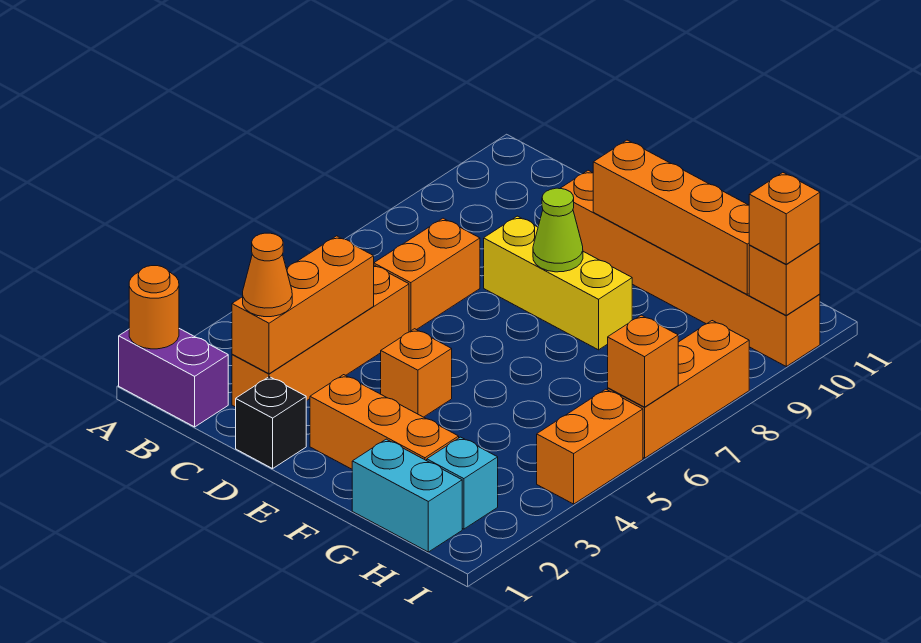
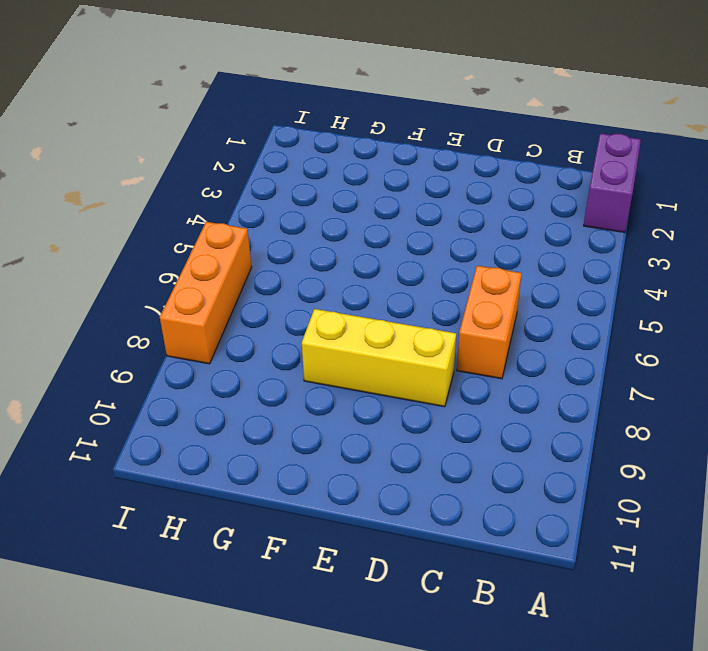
purple 1x2 brick [584,133,641,232] -> purple 1x2 brick turned to [119,329,228,427]
none -> orange 1x4 brick [232,265,409,407]
none -> black 1x1 brick [236,377,306,469]
none -> orange 1x6 brick [560,170,820,366]

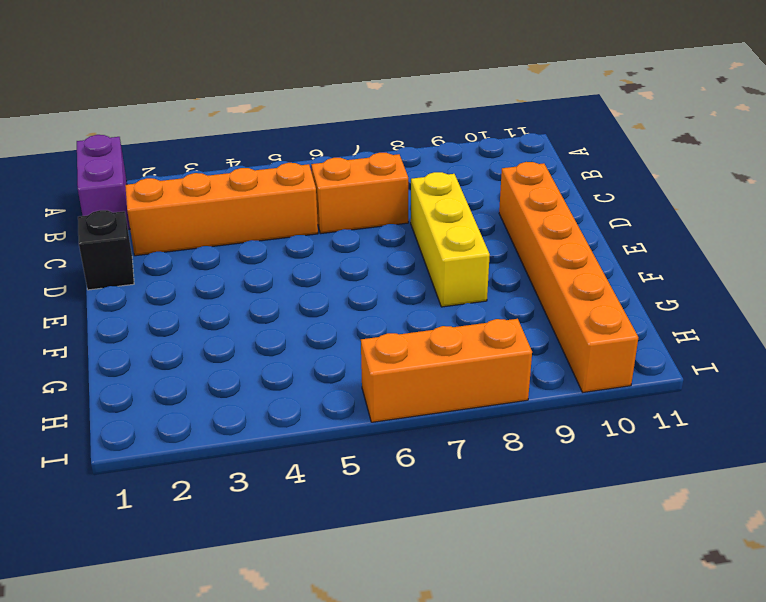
none -> orange 1x3 brick [310,375,459,469]
none -> orange 1x1 brick [381,329,452,417]
none -> cyan 1x2 brick [352,439,462,552]

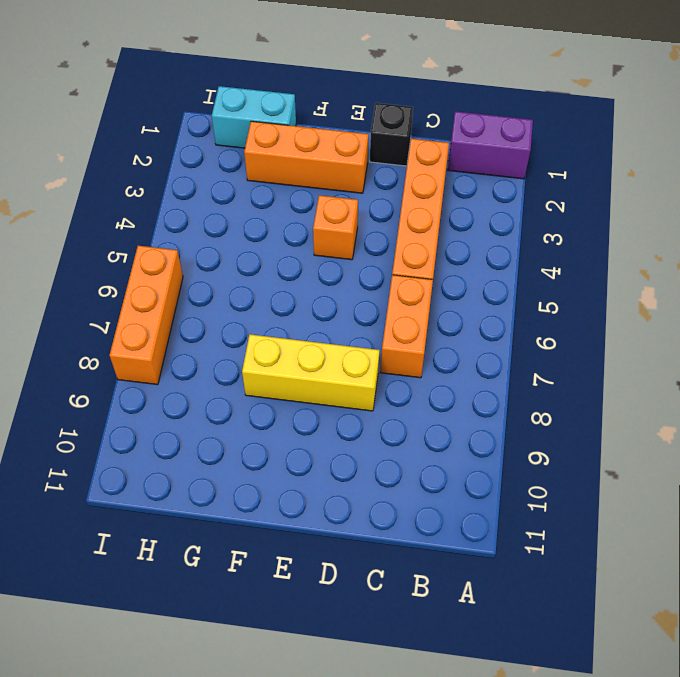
none -> orange 1x6 brick [560,170,820,366]
none -> cyan 1x1 brick [427,437,498,529]
none -> orange 1x2 brick [537,389,643,504]

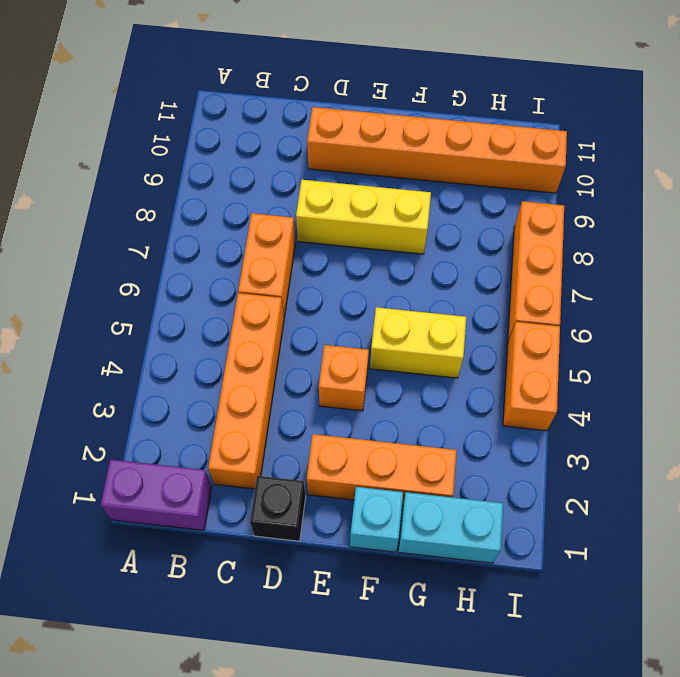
cyan 1x1 brick [350,487,403,552] -> cyan 1x1 brick moved to [427,437,498,529]
yellow 1x2 brick [370,307,466,378] -> none
none -> orange 1x1 round brick [129,266,179,349]
none -> orange 1x3 brick [232,236,374,374]
none -> lime 1x1 cone [533,188,583,272]

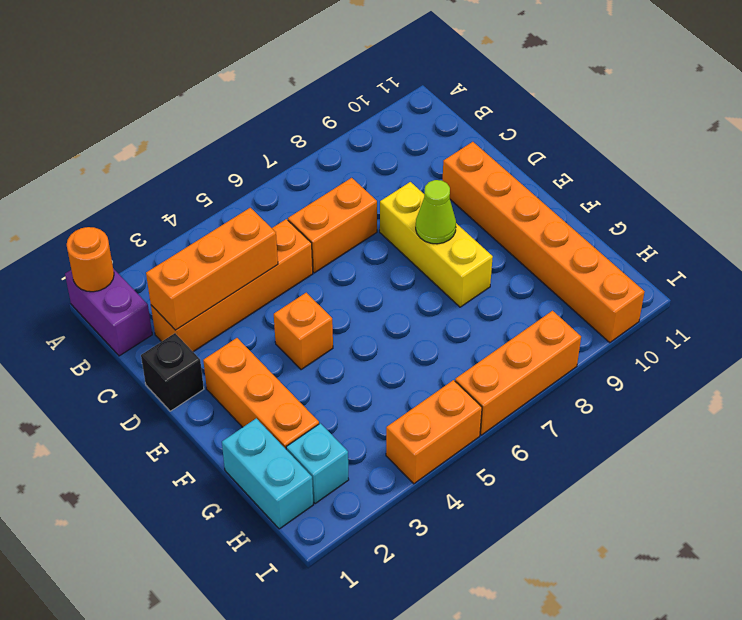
none -> orange 1x4 brick [593,140,749,294]
none -> orange 1x1 brick [608,315,678,407]
none -> orange 1x1 brick [749,243,820,316]

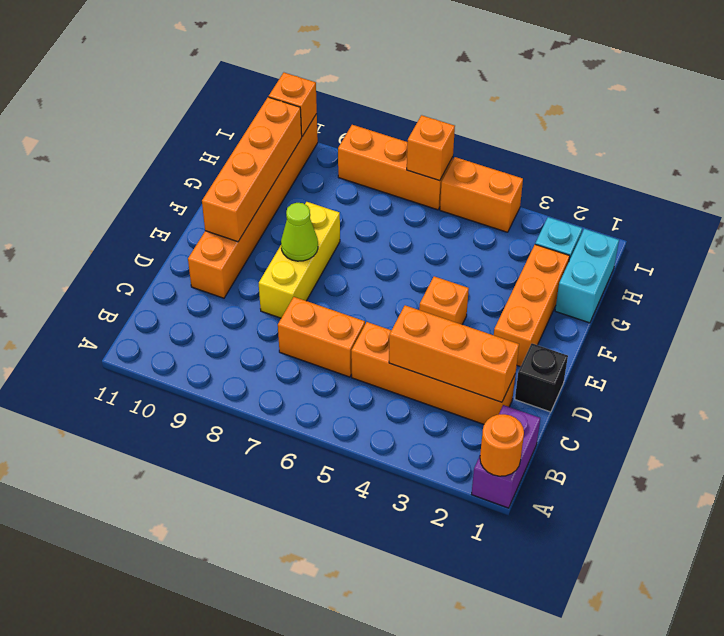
none -> orange 1x1 cone [243,233,292,317]
none -> orange 1x1 brick [749,173,820,264]

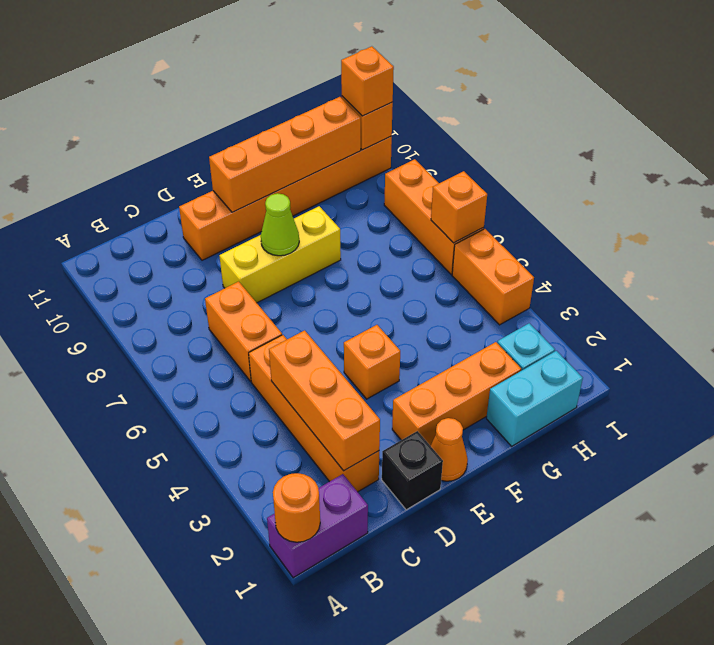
orange 1x1 cone [431,418,468,481] -> orange 1x1 cone moved to [243,233,292,317]

